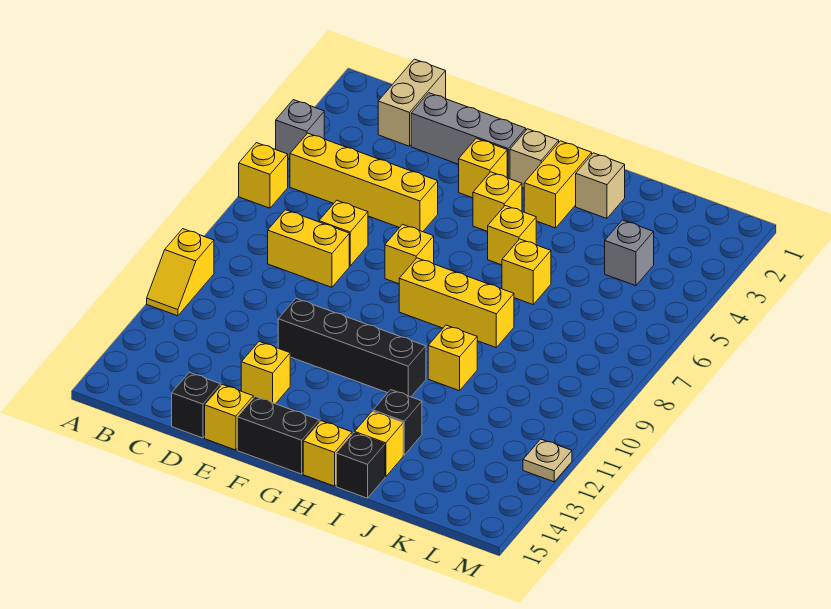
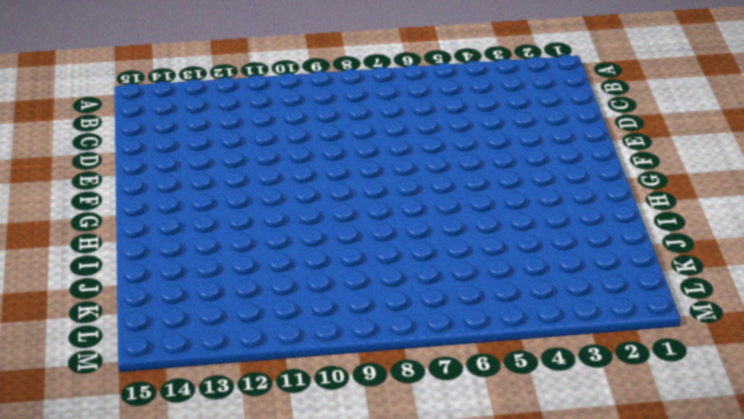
none -> grey 1x1 brick [276,100,324,159]
none -> yellow 1x1 brick [239,143,288,208]
none -> yellow 1x2 slope [147,229,214,316]

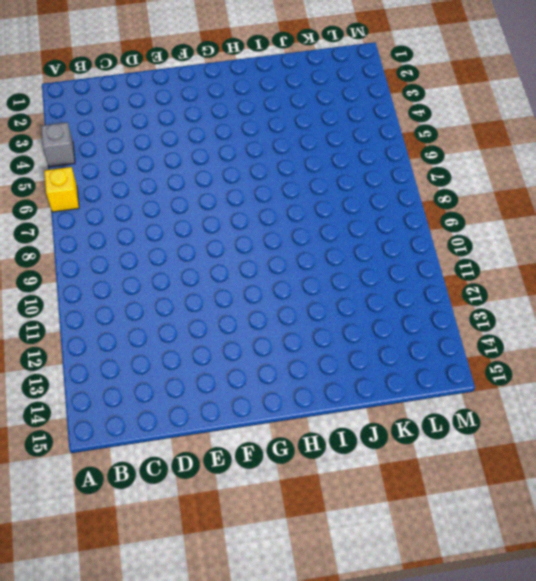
none -> yellow 1x2 slope [147,229,214,316]
none -> yellow 1x4 brick [290,133,438,232]
none -> tan 1x2 brick [378,59,446,146]

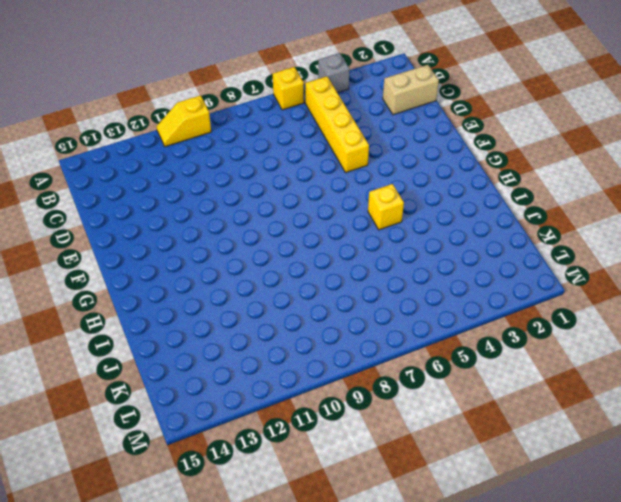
none -> yellow 1x2 brick [268,210,349,287]
none -> grey 1x3 brick [411,93,526,179]
none -> yellow 1x1 brick [319,200,368,266]

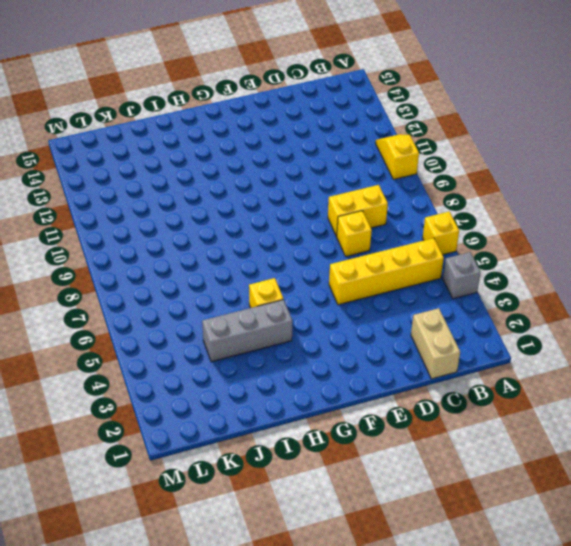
grey 1x3 brick [202,300,293,362] -> grey 1x3 brick moved to [411,93,526,179]
none -> black 1x1 brick [172,372,221,438]
none -> black 1x4 brick [278,299,426,397]
none -> yellow 1x1 brick [241,342,290,404]

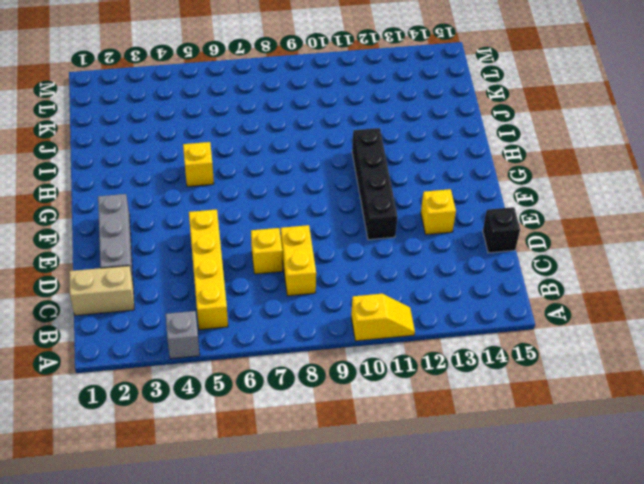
none -> yellow 1x1 brick [239,143,288,208]
none -> yellow 1x1 brick [205,385,253,450]
none -> yellow 1x1 brick [459,138,507,198]

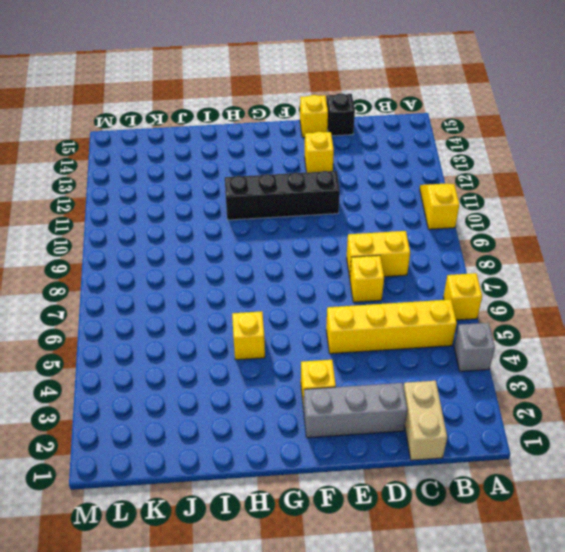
none -> yellow 1x1 brick [385,224,434,284]
none -> black 1x2 brick [237,397,319,474]
none -> tan 1x1 brick [510,129,559,188]

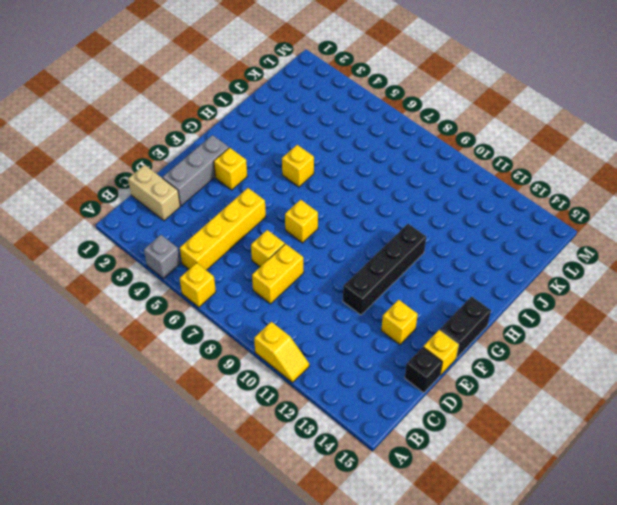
none -> tan 1x1 brick [510,129,559,188]
none -> yellow 1x1 brick [473,172,522,231]
none -> yellow 1x3 brick [399,258,514,347]

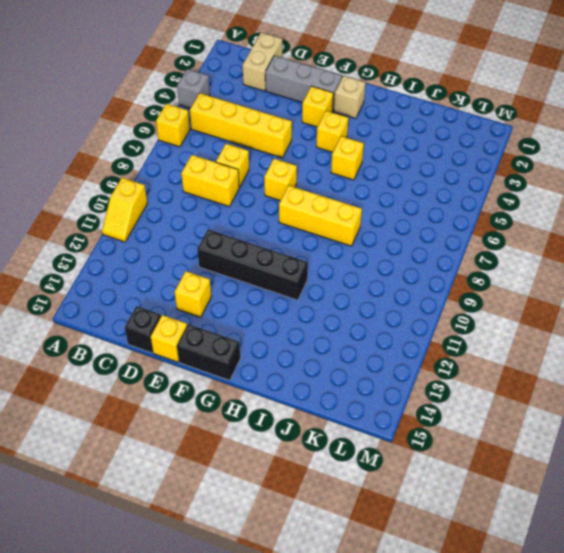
none -> yellow 1x2 brick [524,141,592,228]
none -> yellow 1x1 brick [303,421,352,486]
none -> tan 1x1 brick [576,153,625,219]

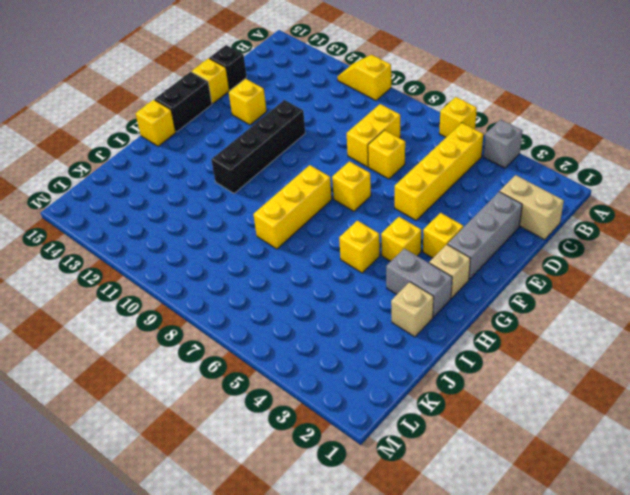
grey 1x2 brick [386,248,452,317] -> yellow 1x2 brick [524,141,592,228]
none -> yellow 1x1 brick [502,239,551,304]
none -> yellow 1x1 brick [428,325,477,391]
none -> black 1x1 brick [373,390,422,455]

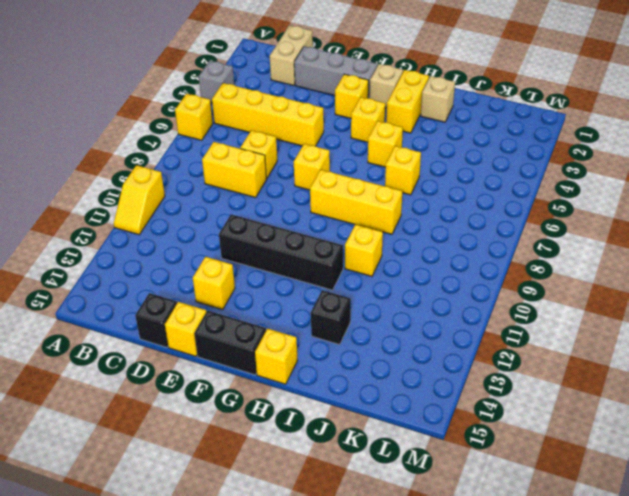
none -> yellow 1x1 brick [355,411,403,477]
none -> black 1x1 brick [336,433,385,498]
none -> grey 1x1 brick [605,220,654,286]

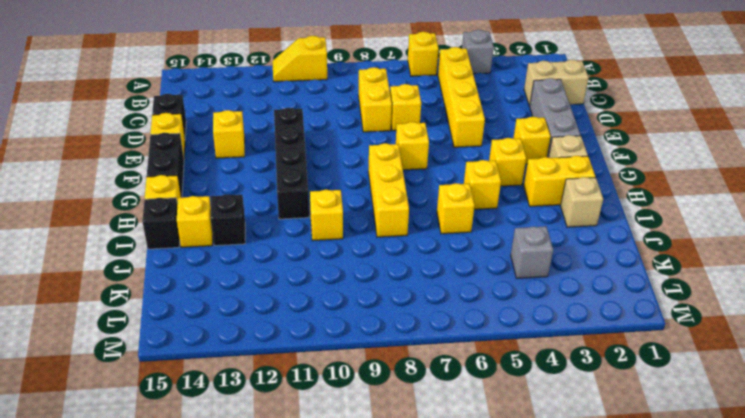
none -> tan 1x1 plate [523,439,572,482]

